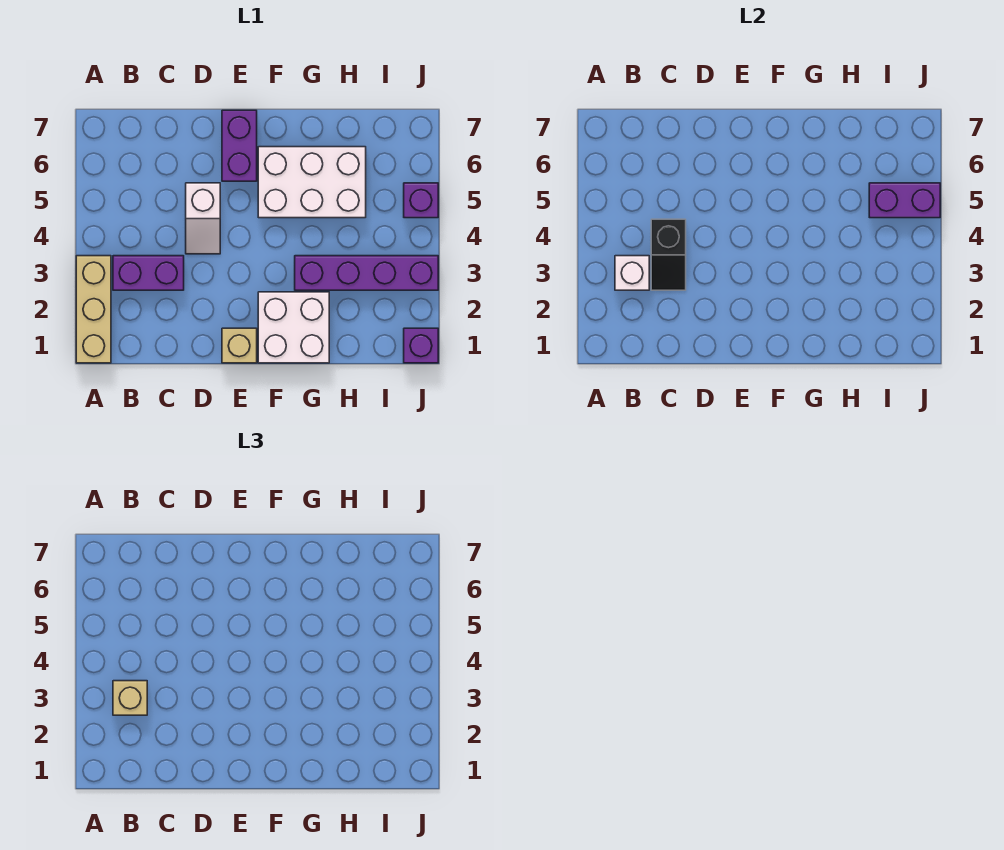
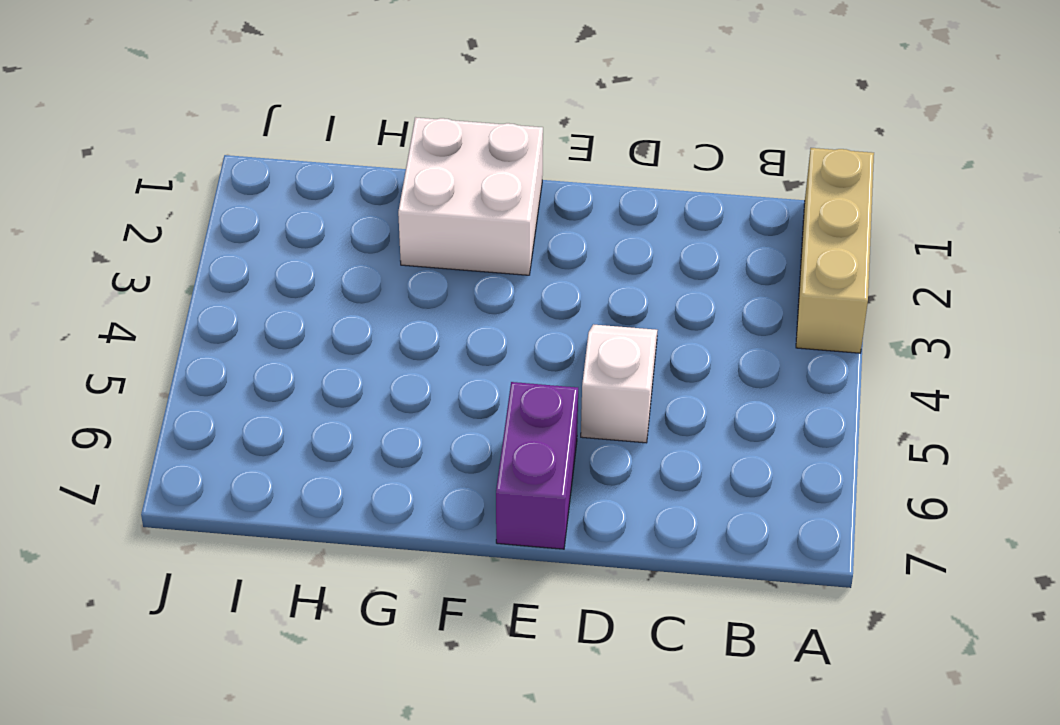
none -> purple 1x2 brick [113,256,184,290]
none -> tan 1x1 brick [222,328,257,363]
none -> white 2x3 brick [258,147,366,218]

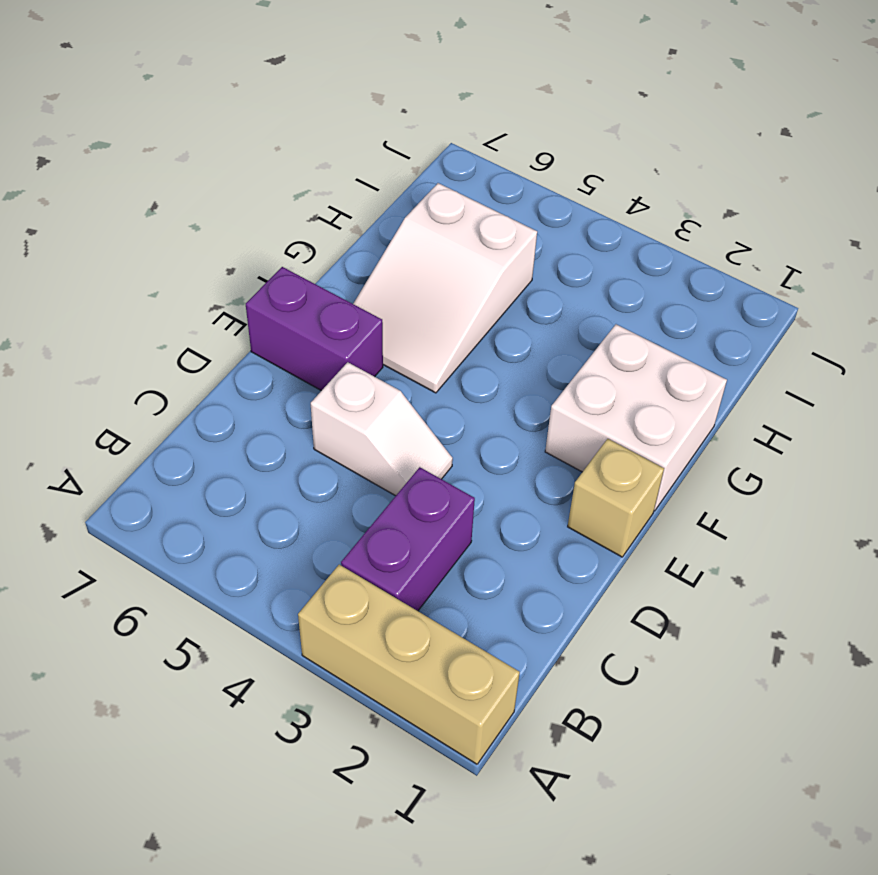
white 2x3 slope [353,183,537,393] -> white 2x3 brick [258,147,366,218]
none -> purple 1x4 brick [295,256,438,290]
none -> purple 1x1 brick [404,328,438,363]
none -> purple 1x1 brick [404,183,438,218]

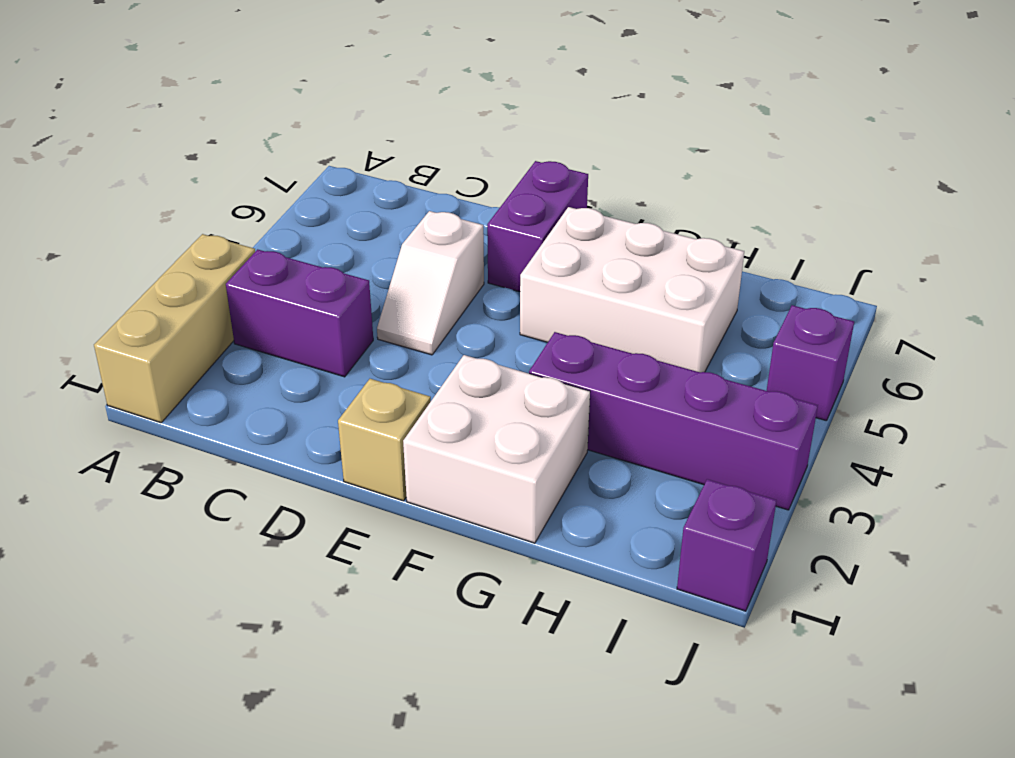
none -> white 1x1 brick [615,256,649,290]
none -> black 1x2 slope [651,219,686,290]
none -> purple 1x2 brick [869,183,940,218]

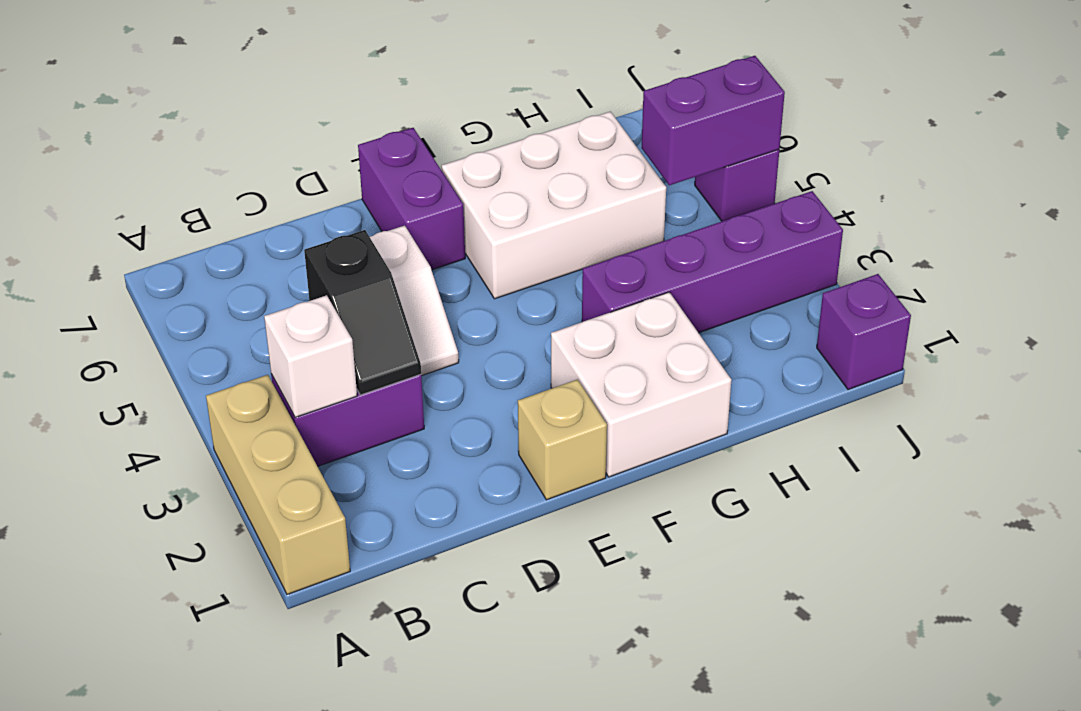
none -> tan 1x1 brick [113,681,147,715]

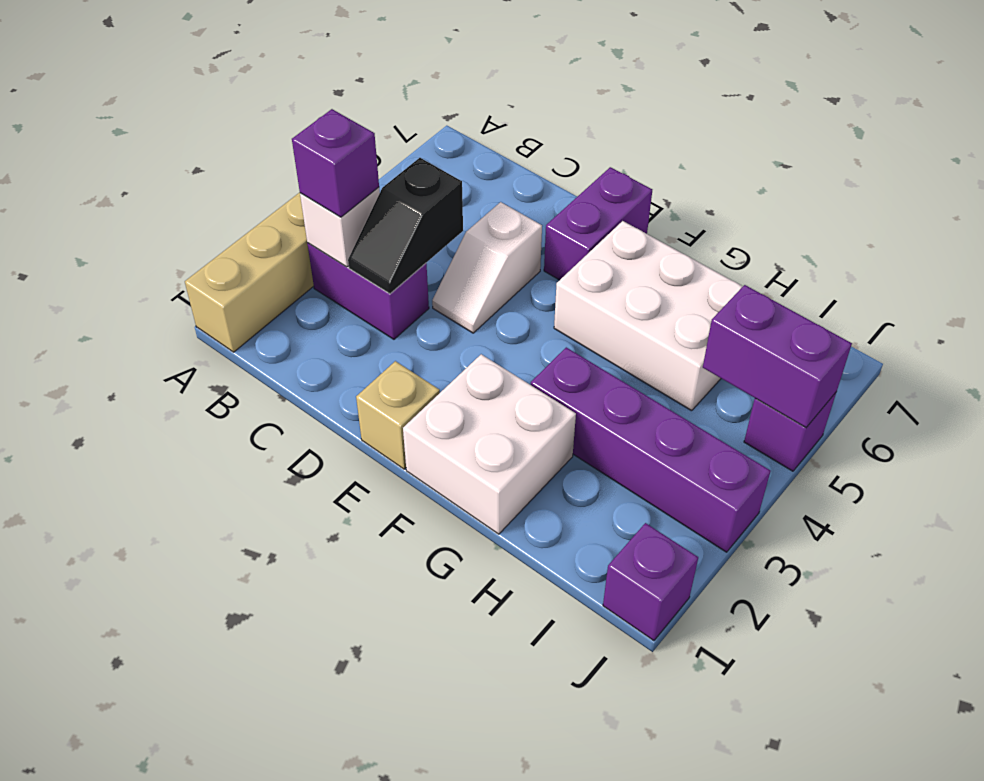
purple 1x1 brick [292,109,379,217] -> tan 1x1 brick [113,681,147,715]

